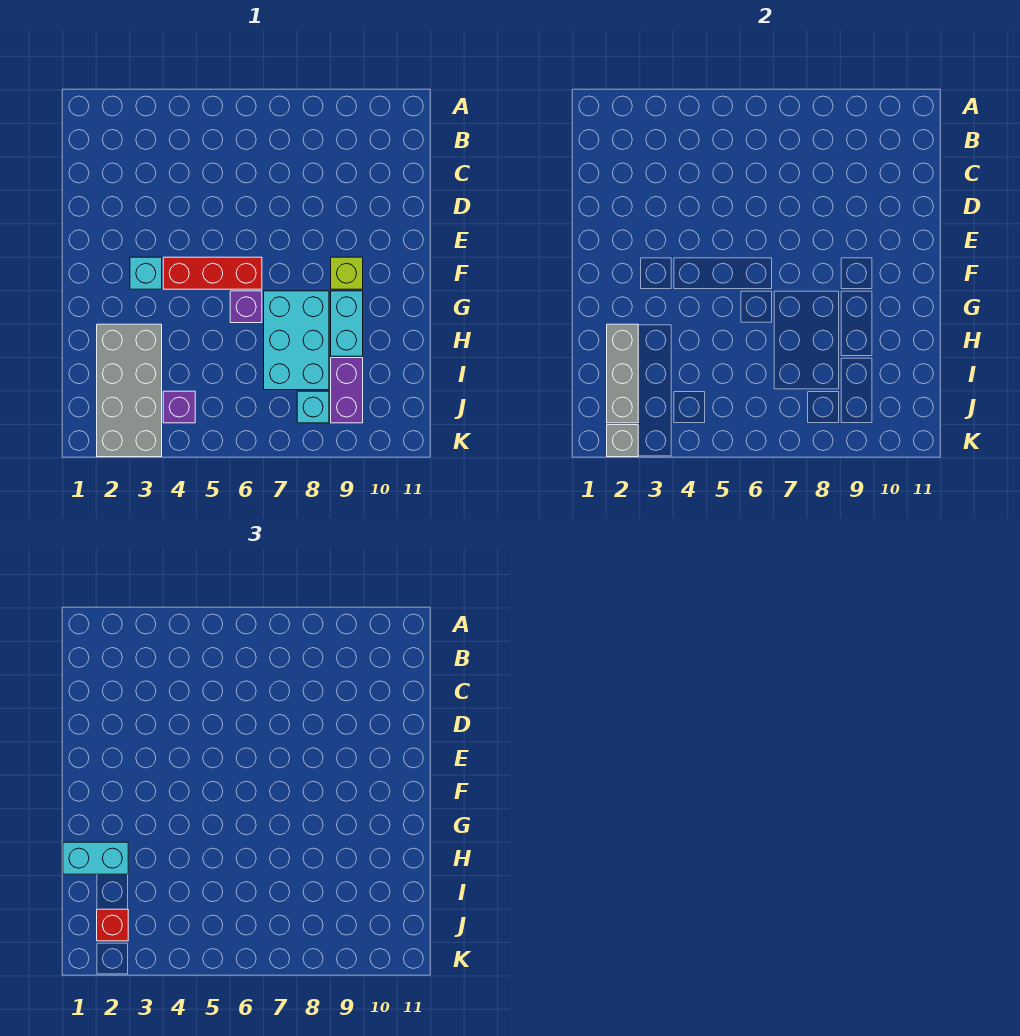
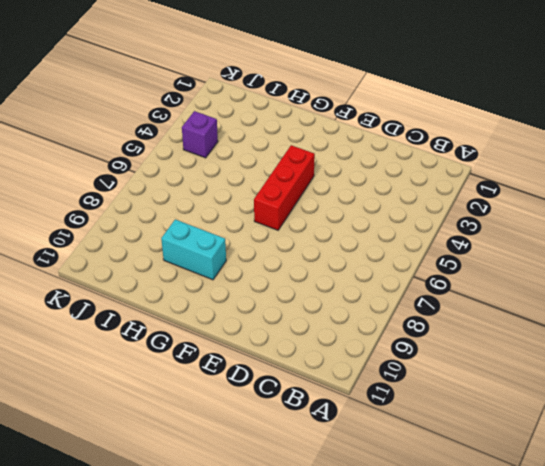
none -> cyan 1x1 brick [130,257,162,289]
none -> lime 1x1 brick [331,257,363,289]
none -> purple 1x1 brick [230,291,262,323]

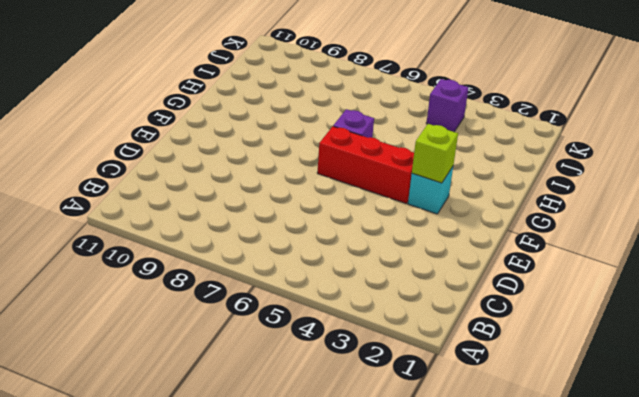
lime 1x1 brick [412,124,458,183] -> lime 1x1 brick moved to [331,257,363,289]
none -> cyan 2x3 brick [264,291,329,390]
none -> cyan 1x2 brick [331,291,363,356]
none -> grey 2x4 brick [97,324,162,457]

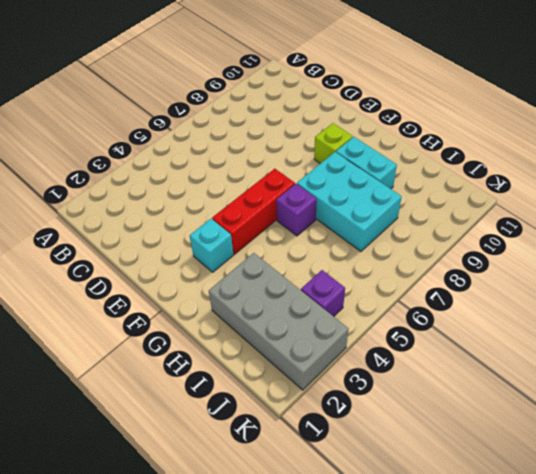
none -> purple 1x2 brick [331,358,363,423]
none -> cyan 1x1 brick [297,391,329,423]
none -> grey 1x3 brick [607,324,638,423]

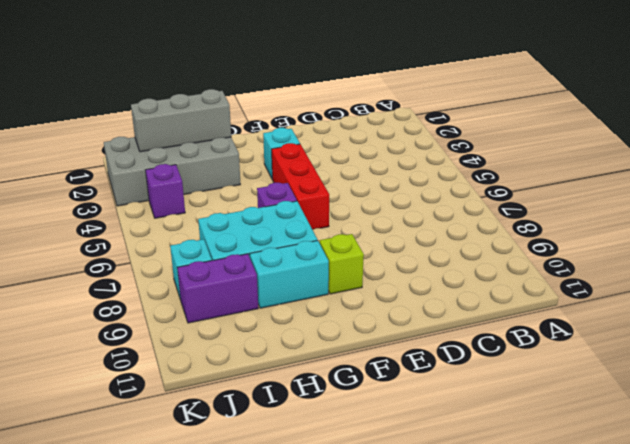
none -> grey 1x1 brick [607,425,638,457]
none -> cyan 1x2 brick [63,842,128,874]
none -> red 1x1 brick [97,909,128,941]

